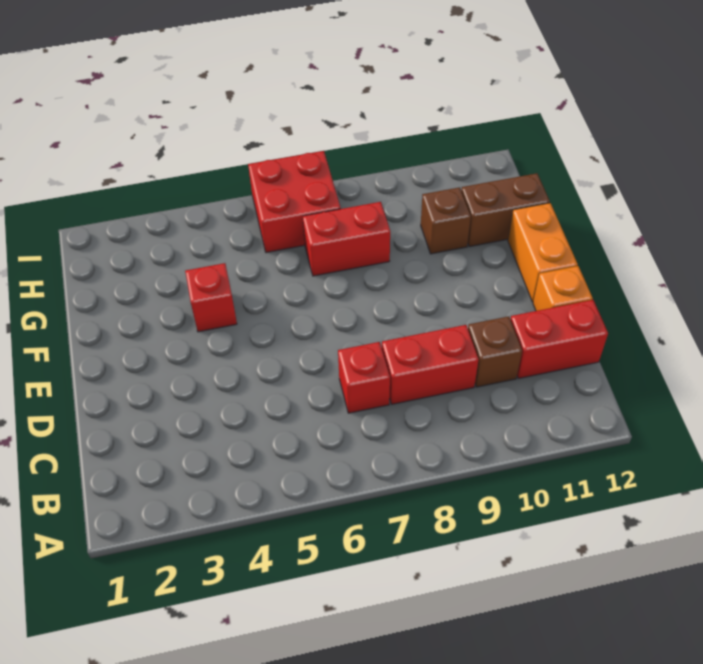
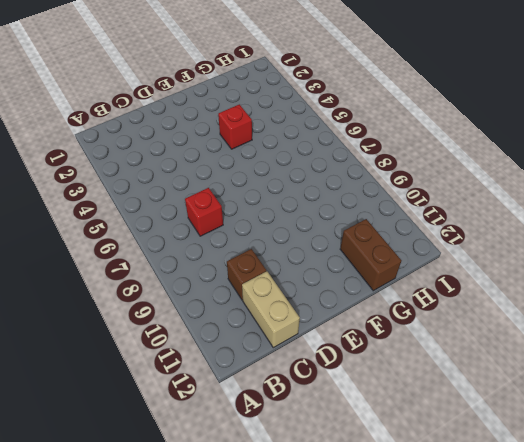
tan 1x2 brick [242,271,300,348] -> red 1x2 brick [511,300,608,379]
none -> red 1x2 brick [382,325,479,404]
none -> orange 1x1 brick [533,266,593,311]

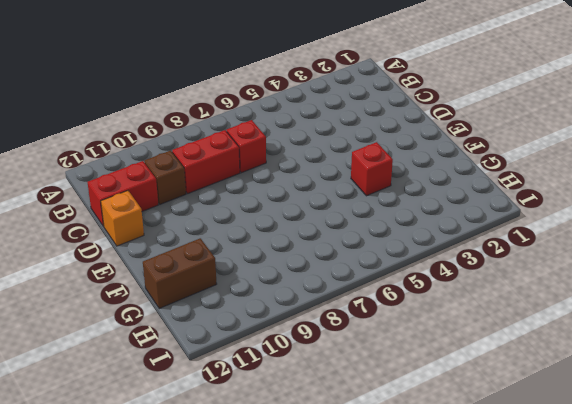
none -> orange 1x2 brick [508,203,578,302]
none -> red 1x2 brick [303,202,390,276]

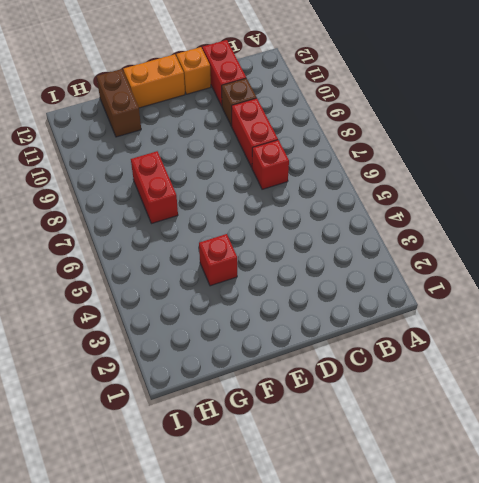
none -> brown 1x1 brick [421,187,471,254]
none -> red 2x2 brick [248,151,341,253]

